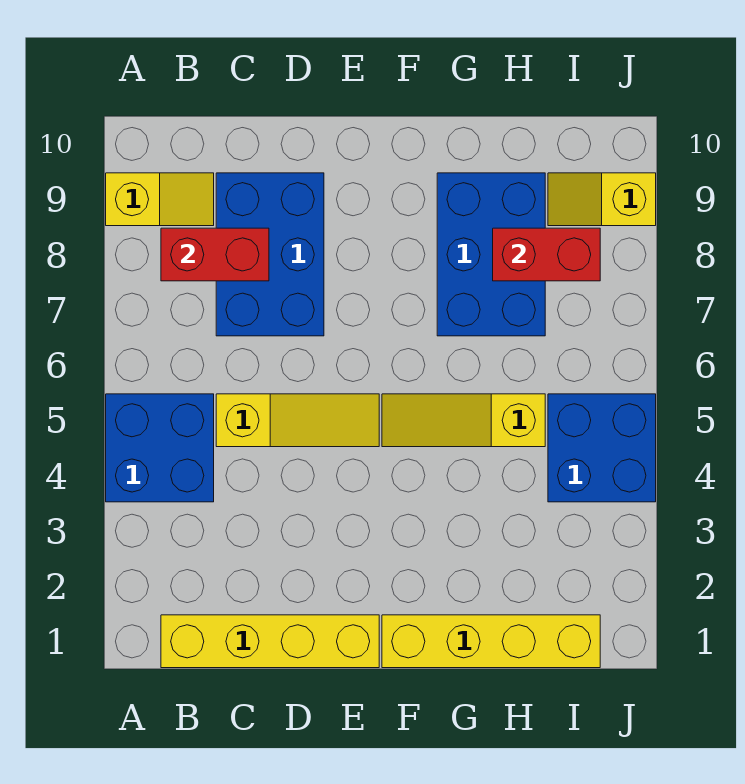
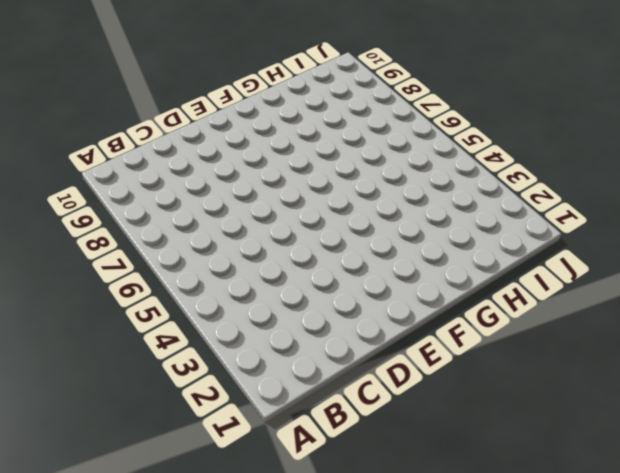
none -> blue 2x2 brick [106,394,214,502]
none -> yellow 1x2 slope [106,173,214,226]
none -> yellow 1x4 brick [161,615,379,668]

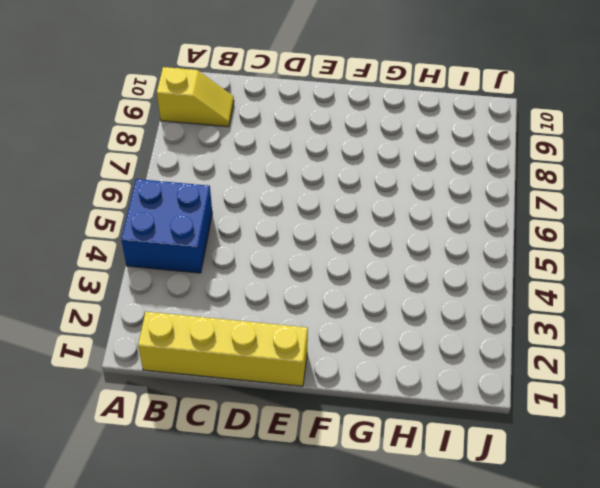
none -> yellow 1x3 slope [216,394,379,447]
none -> blue 2x3 brick [216,173,324,336]
none -> yellow 1x4 brick [382,615,600,668]

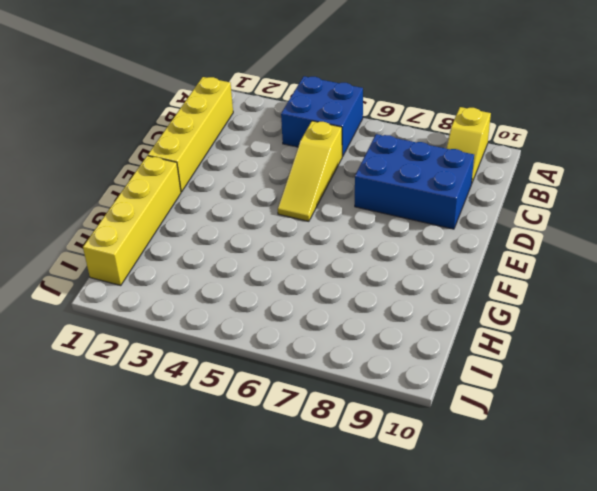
none -> yellow 1x3 slope [382,394,545,447]
none -> blue 2x3 brick [437,173,545,336]
none -> blue 2x2 brick [548,394,656,502]

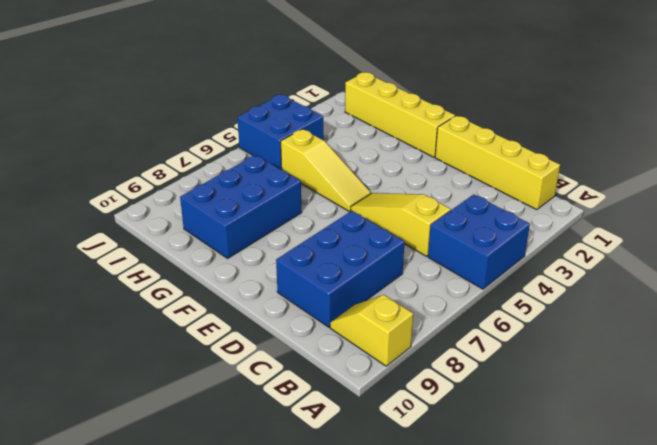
none -> yellow 1x2 slope [548,173,656,226]
none -> red 1x2 brick [161,228,269,281]
none -> red 1x2 brick [493,228,600,281]

